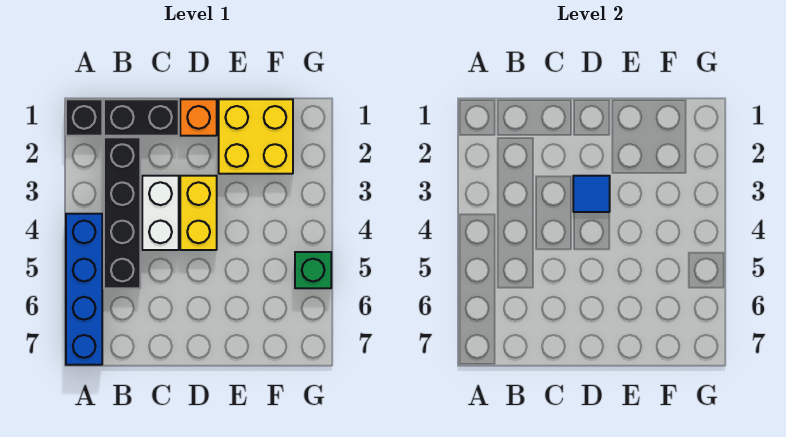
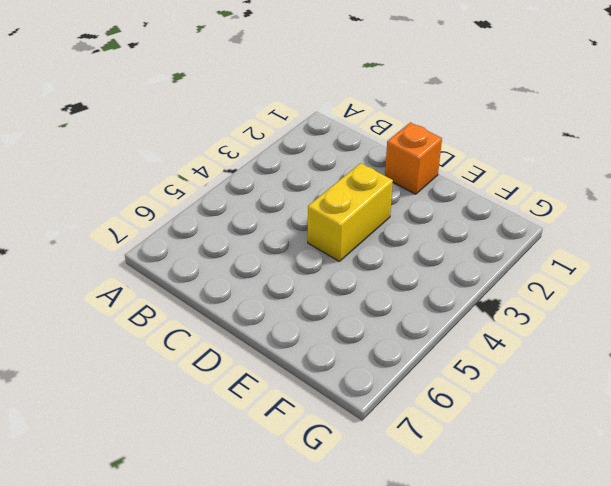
none -> black 1x1 brick [66,99,102,136]
none -> blue 1x4 brick [66,214,102,365]

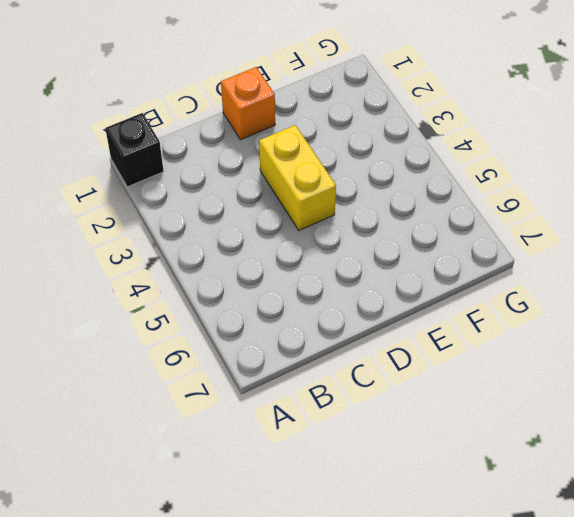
none -> blue 1x4 brick [66,214,102,365]
none -> black 1x2 brick [104,99,179,136]

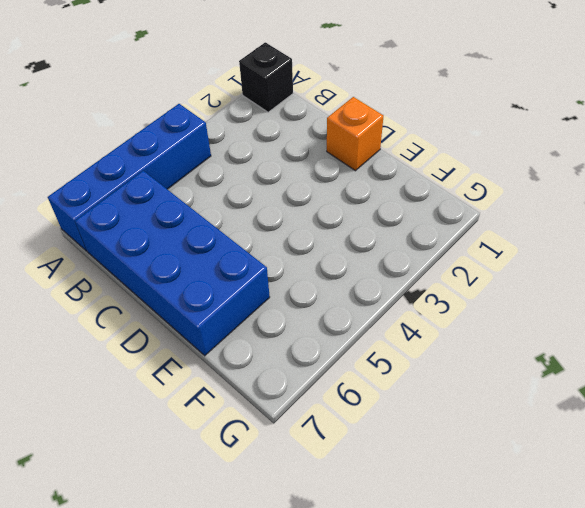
blue 2x4 brick [75,171,270,356] -> none
none -> black 1x2 brick [104,99,179,136]
none -> black 1x4 brick [104,137,140,288]

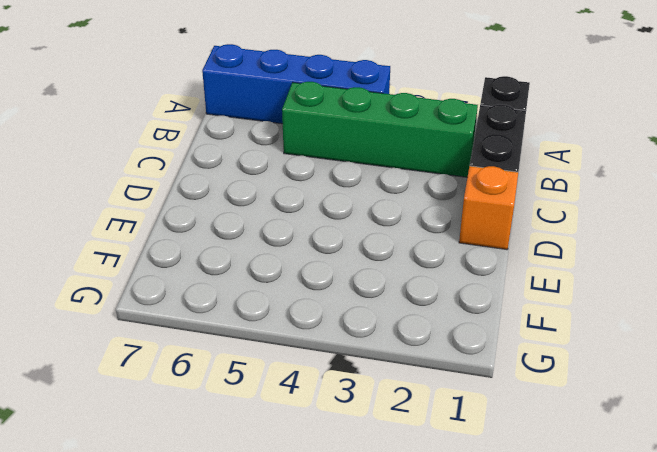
green 1x4 brick [282,82,478,177] -> black 1x4 brick [104,137,140,288]
none -> white 1x2 brick [142,176,179,250]
none -> yellow 1x2 brick [180,176,217,250]

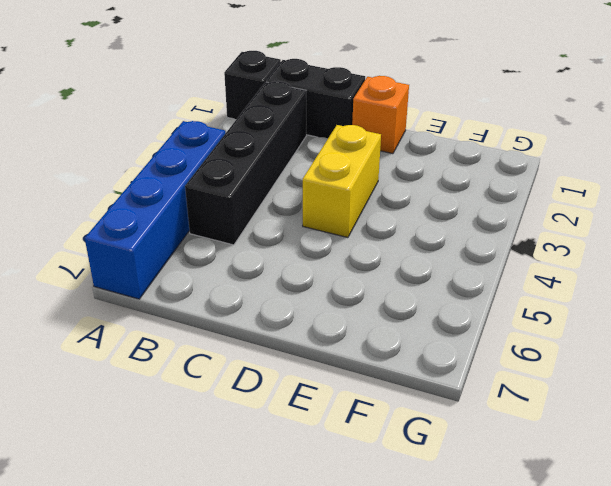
none -> white 1x2 brick [142,176,179,250]
none -> yellow 2x2 brick [219,99,293,174]

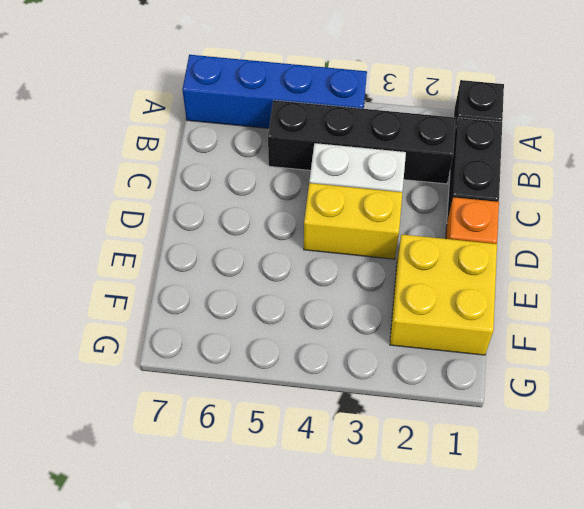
none -> green 1x1 brick [295,252,331,288]
none -> blue 1x1 tile [573,176,610,212]

